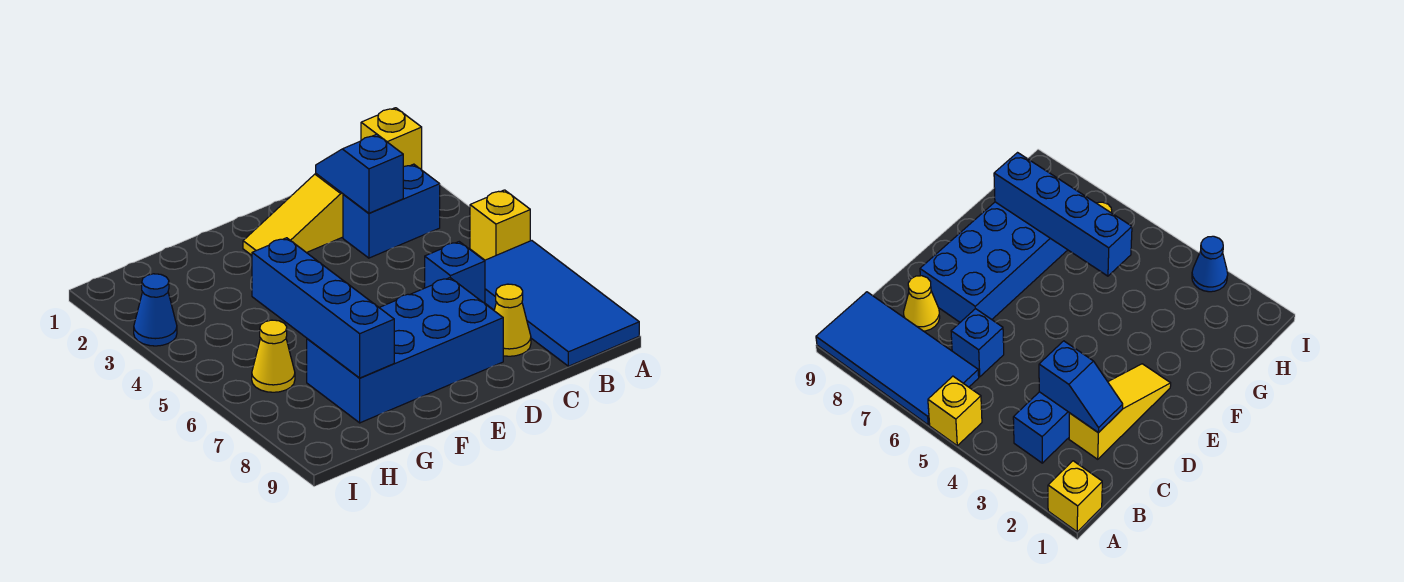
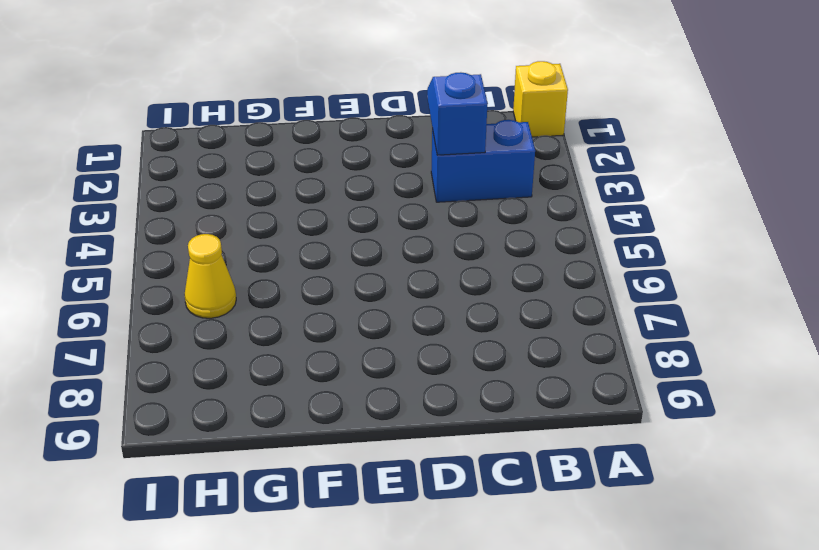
none -> yellow 1x1 brick [470,190,530,260]
none -> blue 2x4 tile [485,241,639,366]
none -> yellow 1x3 slope [243,174,343,255]

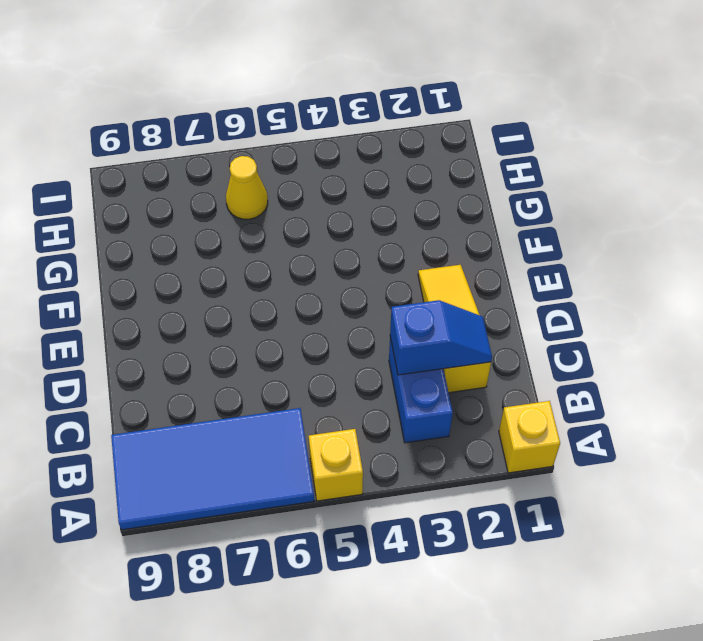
none -> blue 1x1 brick [425,242,485,303]
none -> yellow 1x1 cone [494,284,531,356]
none -> blue 2x4 brick [307,278,503,423]

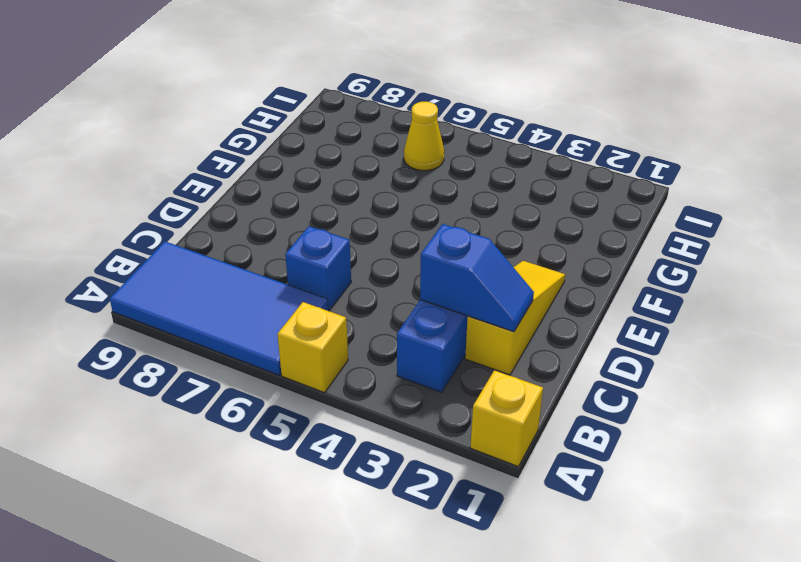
none -> yellow 1x1 cone [494,284,531,356]
none -> blue 2x4 brick [307,278,503,423]
none -> blue 1x1 cone [134,274,177,346]

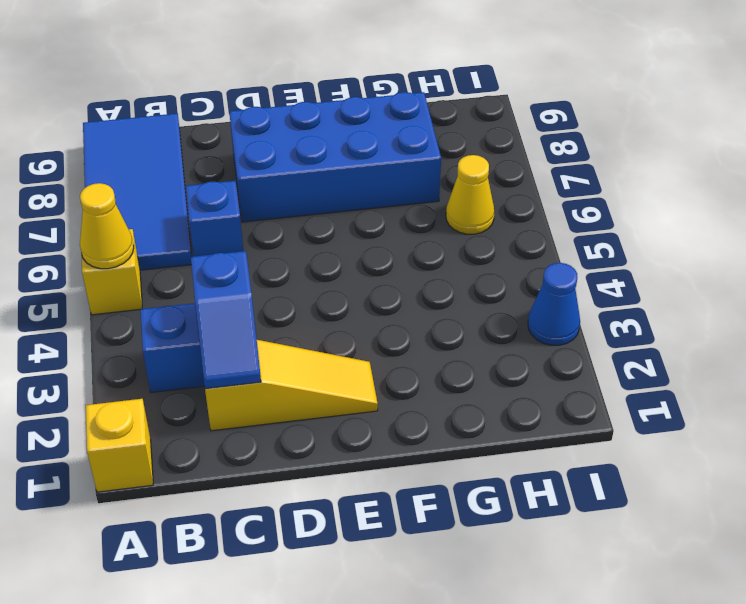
yellow 1x1 cone [80,183,134,269] -> yellow 1x1 cone moved to [494,284,531,356]
none -> blue 1x4 brick [252,238,394,378]

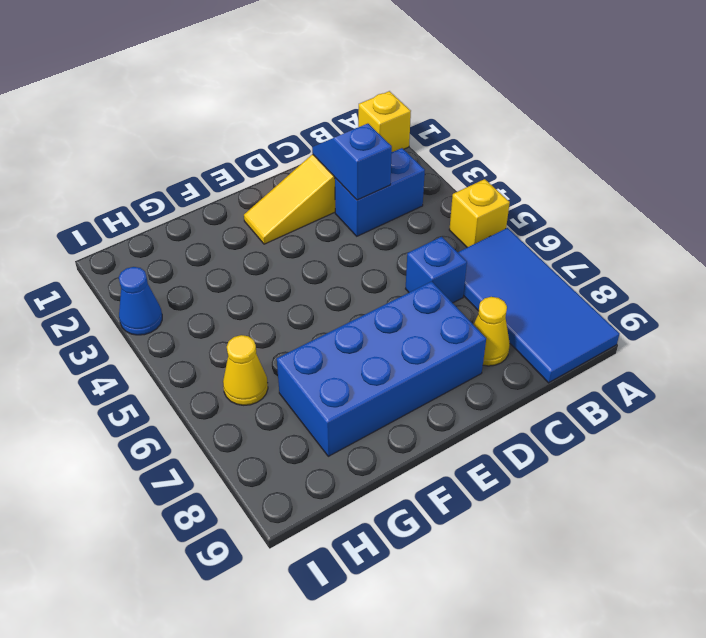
none -> blue 1x4 brick [252,238,394,378]

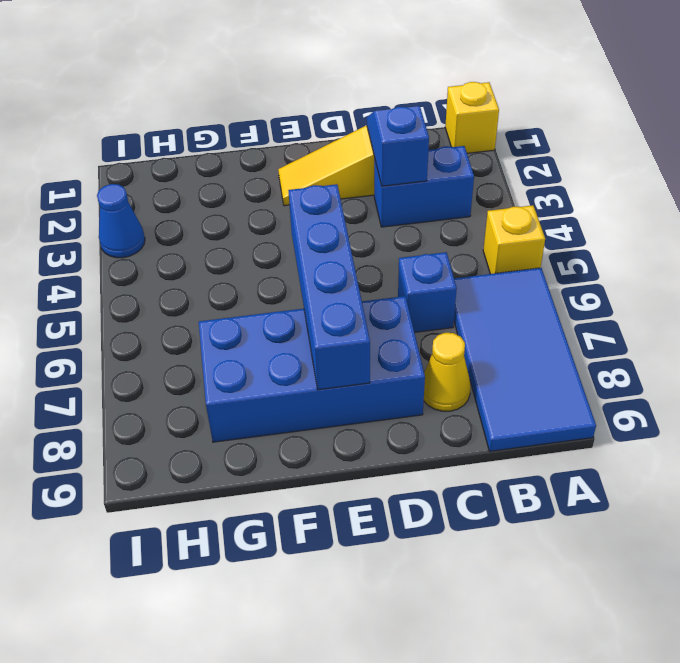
blue 1x4 brick [288,184,370,390] -> blue 1x4 brick moved to [252,238,394,378]
none -> yellow 1x1 cone [252,320,295,392]

